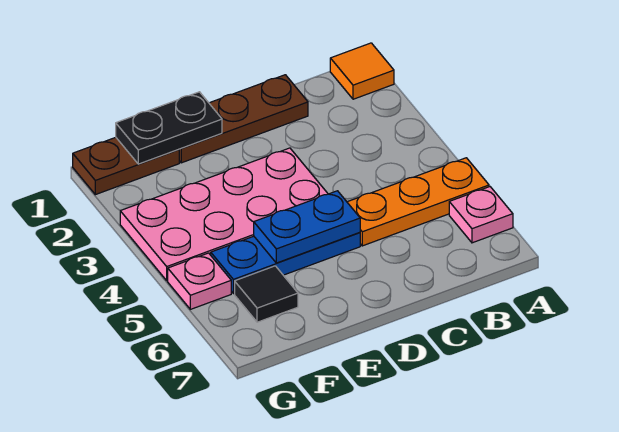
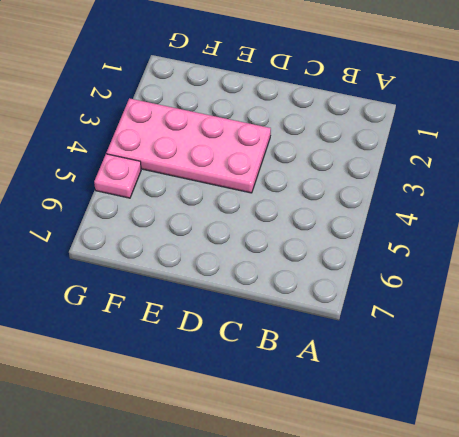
none -> orange 1x1 tile [330,43,394,99]
none -> orange 1x3 plate [347,158,489,246]

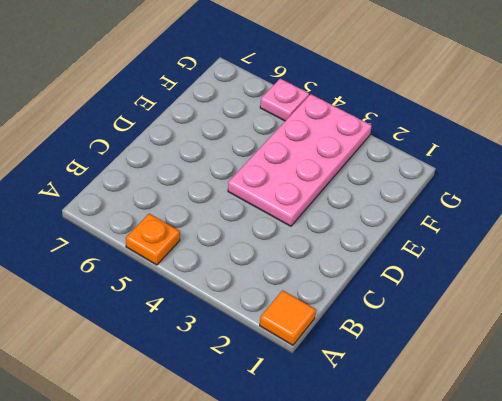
orange 1x1 plate [126,214,180,265] -> orange 1x3 plate [347,158,489,246]
none -> pink 1x1 plate [449,187,513,243]
none -> brown 1x3 plate [179,75,308,163]

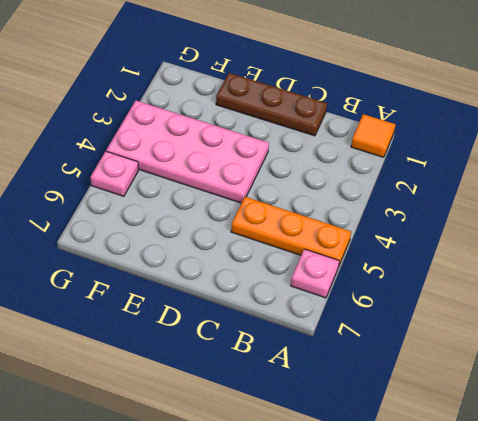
none -> blue 1x3 plate [211,232,360,294]
none -> brown 1x2 plate [73,137,179,195]

